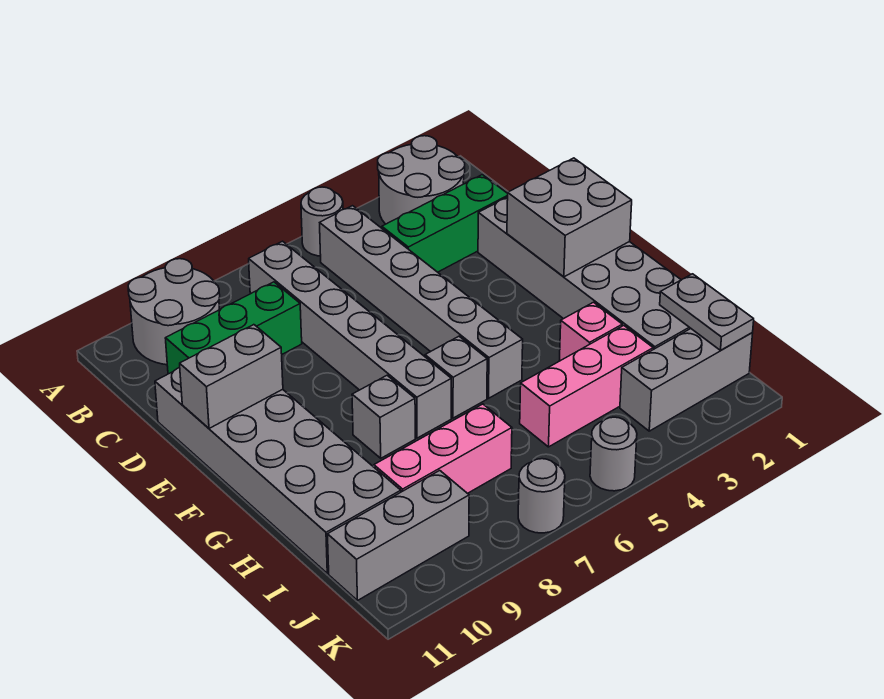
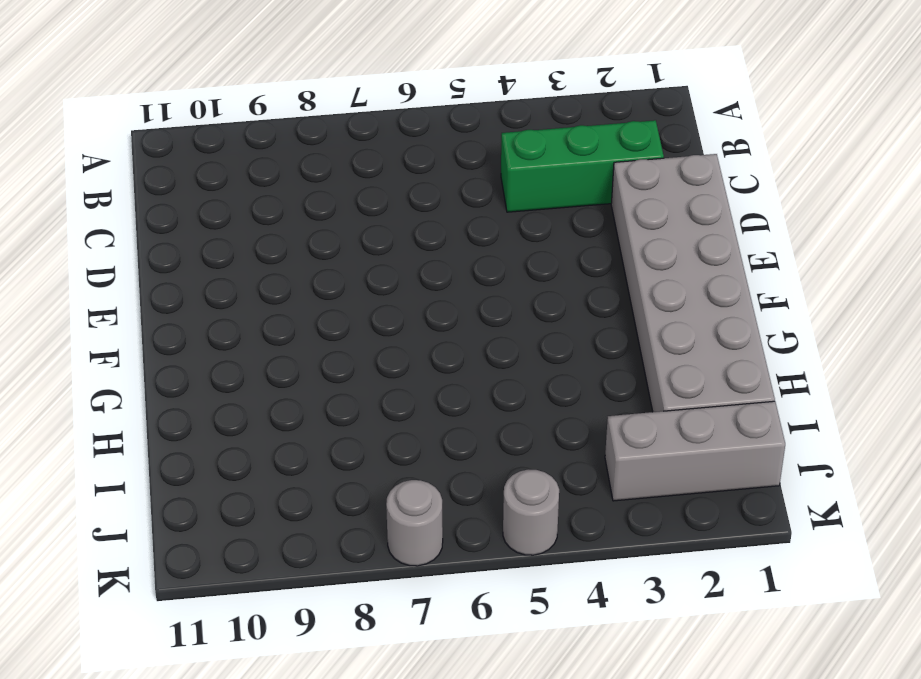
none -> grey 2x2 round brick [378,136,465,224]
none -> grey 1x1 round brick [301,187,343,256]
none -> grey 2x2 round brick [128,259,220,365]

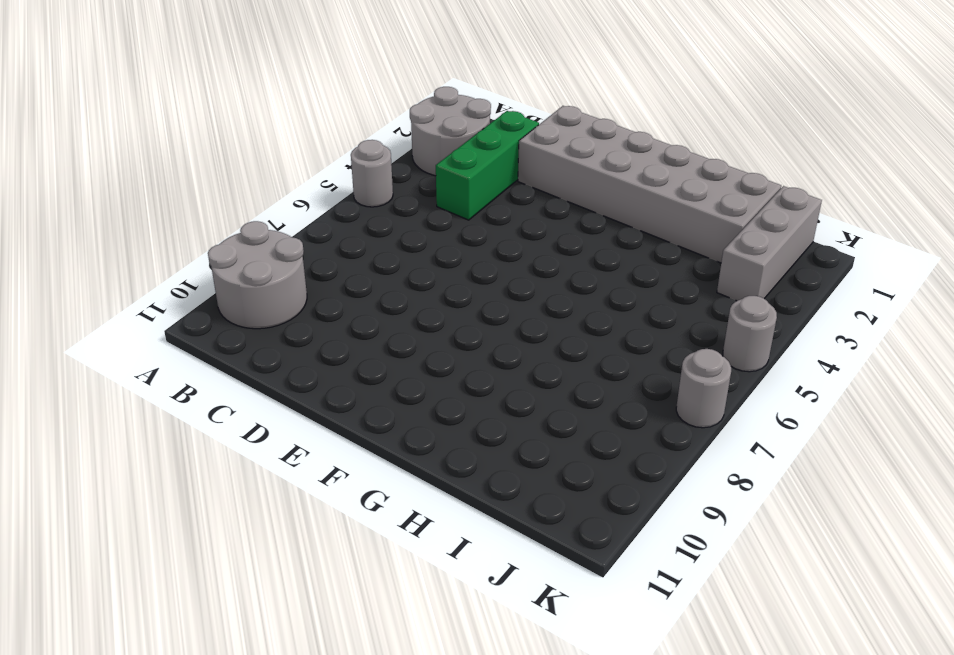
none -> grey 1x6 brick [320,206,523,398]
none -> grey 1x6 brick [249,241,451,438]
none -> green 1x3 brick [165,282,302,374]

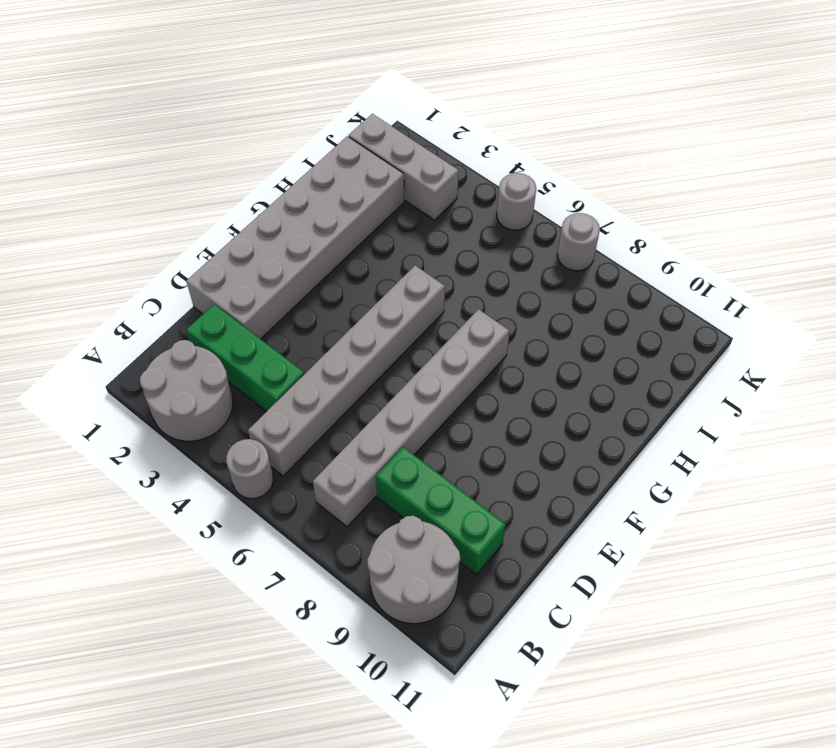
none -> grey 2x6 brick [155,368,401,573]
none -> grey 1x1 brick [425,336,487,418]
none -> grey 1x1 brick [352,376,415,458]

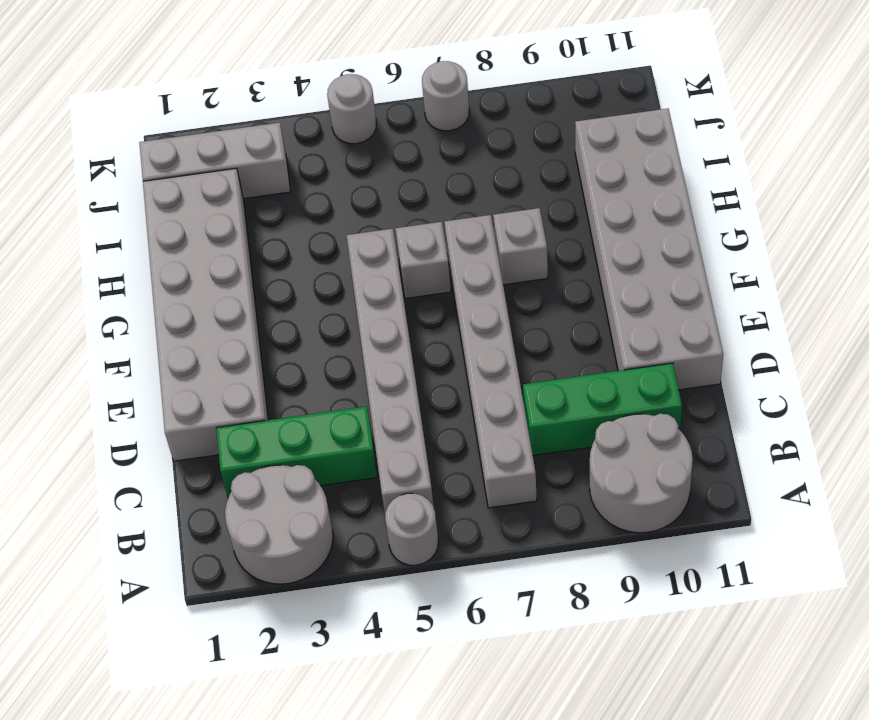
none -> pink 1x1 brick [559,302,622,361]
none -> pink 1x3 brick [520,326,653,447]
none -> pink 1x3 brick [374,404,512,494]

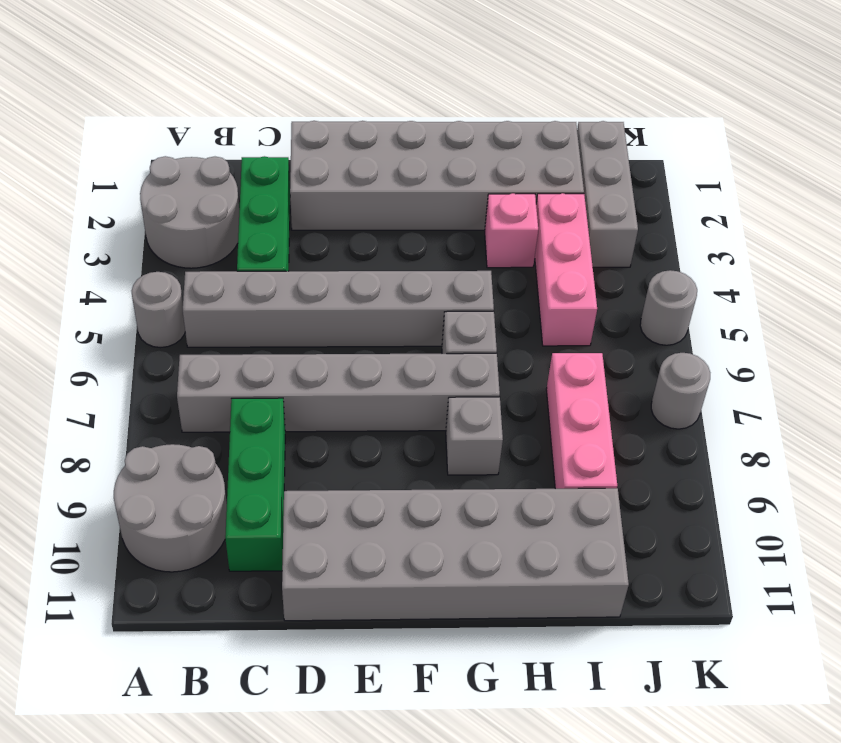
none -> grey 1x3 brick [328,470,469,601]
none -> grey 2x2 brick [507,158,632,277]
none -> grey 1x2 brick [180,325,283,428]

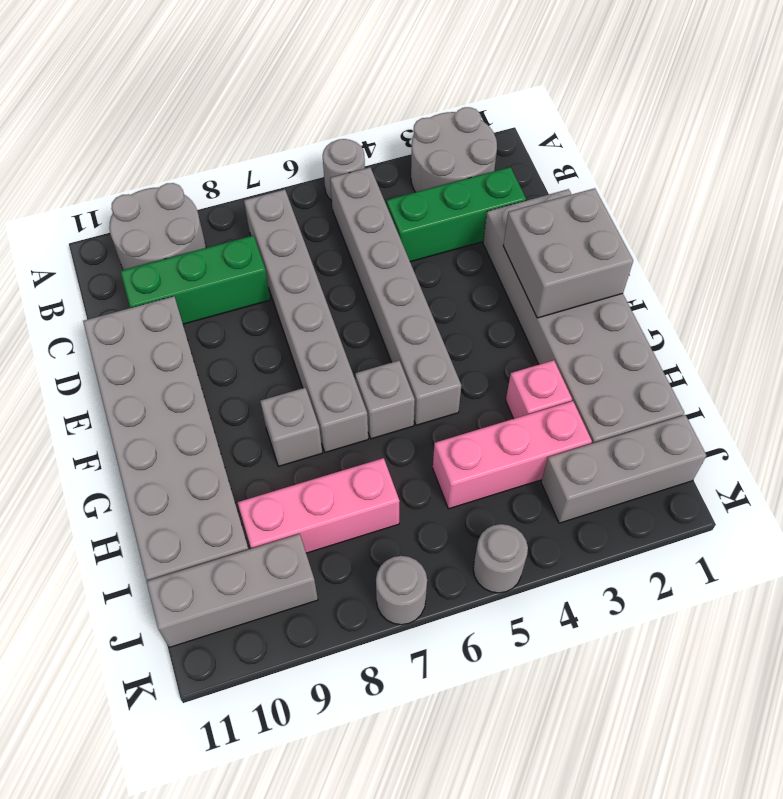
none -> grey 1x2 brick [180,325,283,428]
none -> grey 1x2 plate [660,274,754,350]

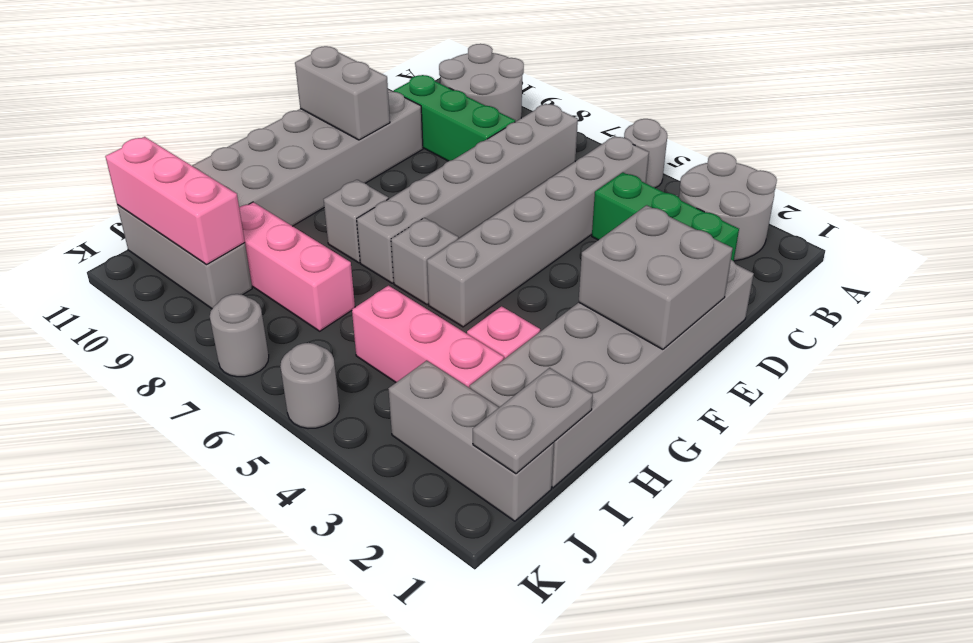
pink 1x3 brick [105,137,245,265] -> none

